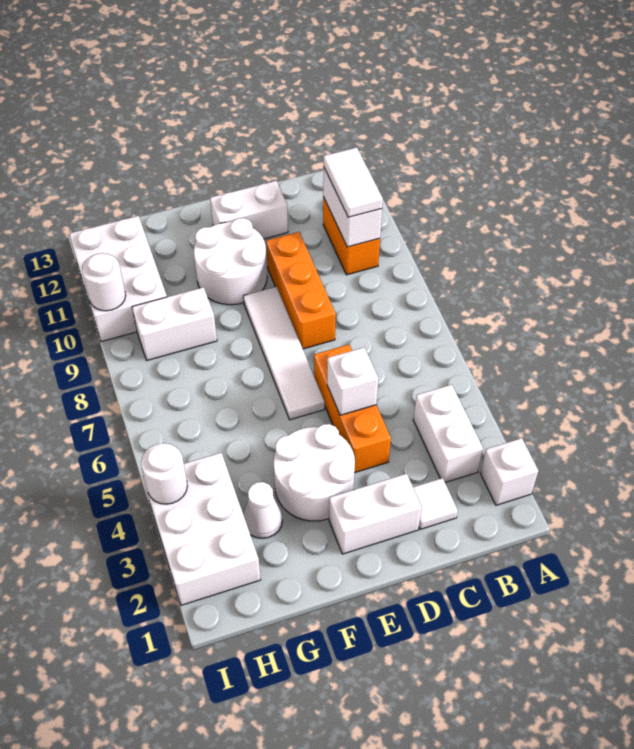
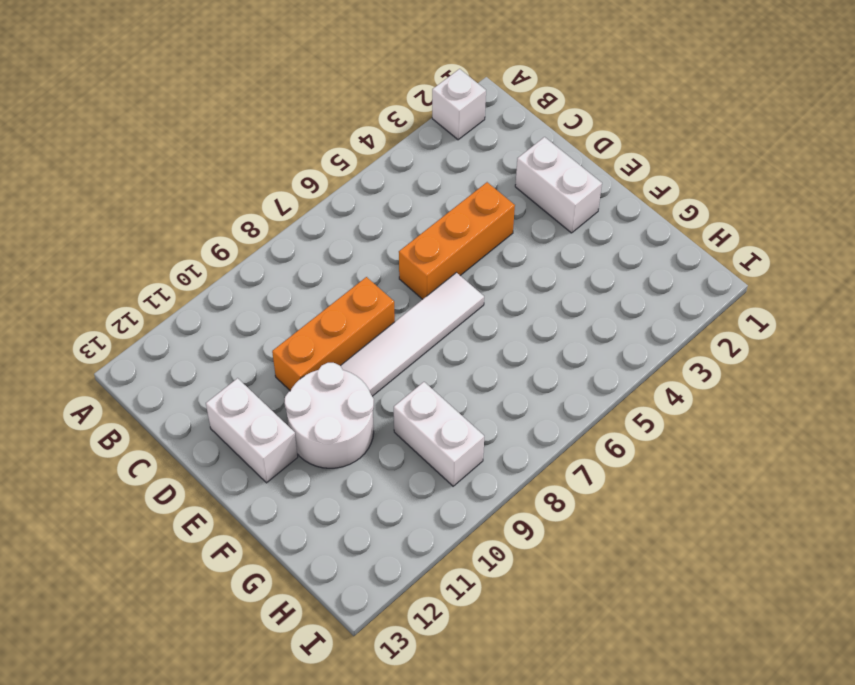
none -> white 1x2 brick [413,385,483,482]
none -> orange 1x2 brick [323,197,380,275]
none -> white 1x1 tile [413,478,458,529]

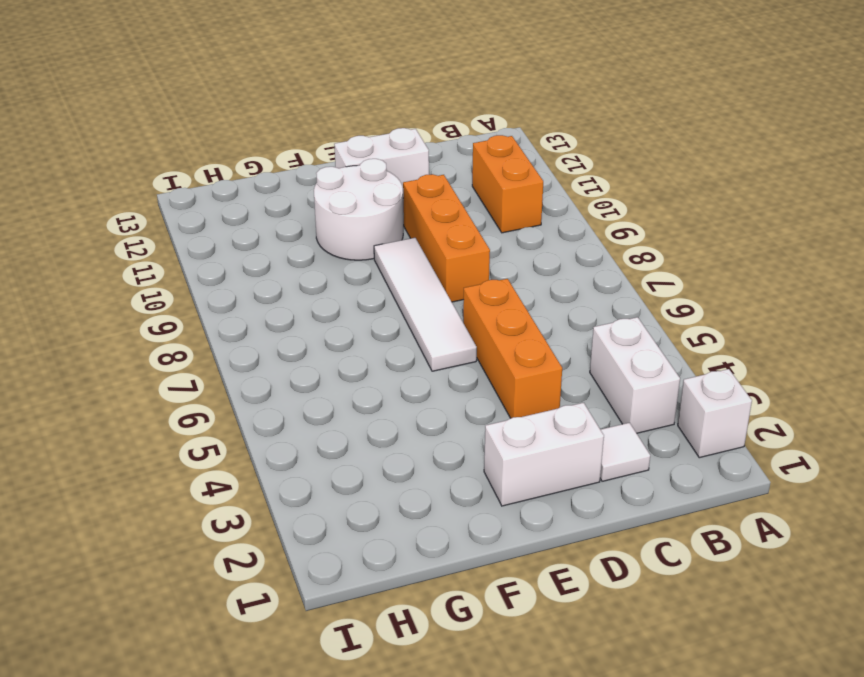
none -> white 2x2 round brick [274,424,355,521]
none -> white 1x1 cone [243,482,282,538]
none -> white 1x2 brick [132,287,217,360]

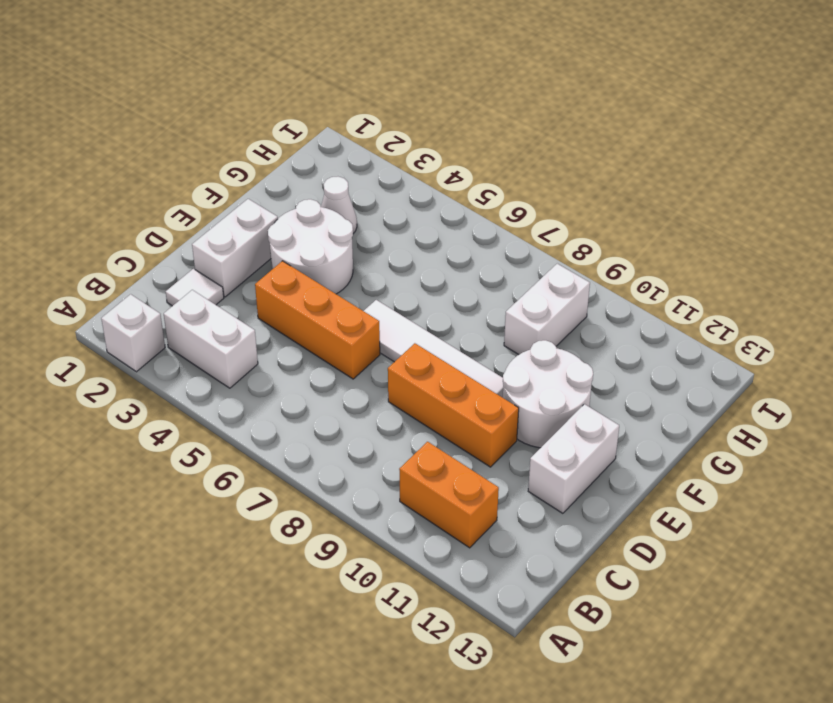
none -> white 2x3 brick [143,453,261,605]
none -> white 2x3 brick [69,216,167,342]
none -> white 1x2 brick [323,168,382,247]

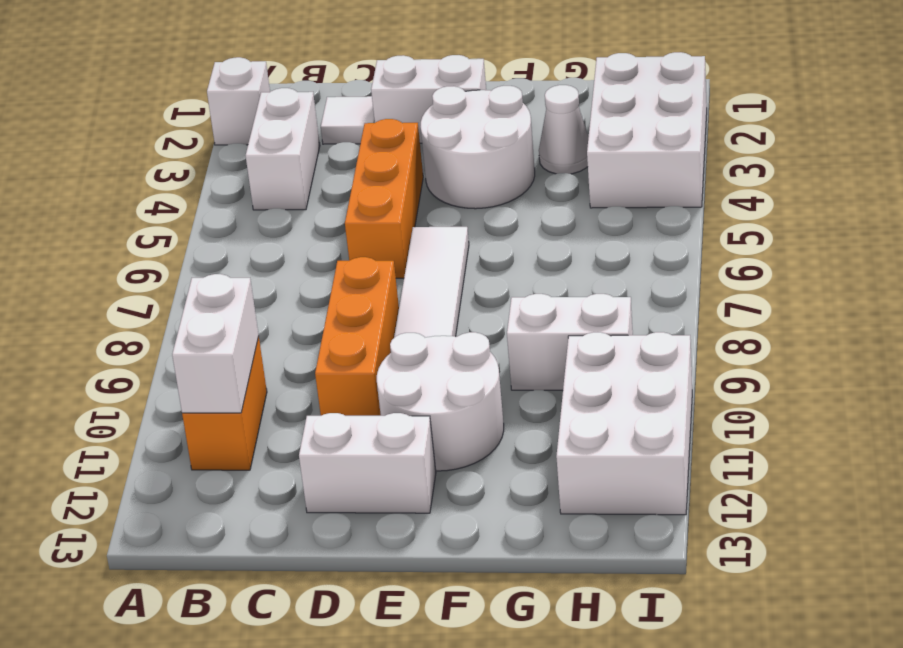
none -> white 1x1 brick [327,347,378,415]
none -> white 1x1 round brick [141,443,187,504]
none -> white 1x1 round brick [82,253,126,311]

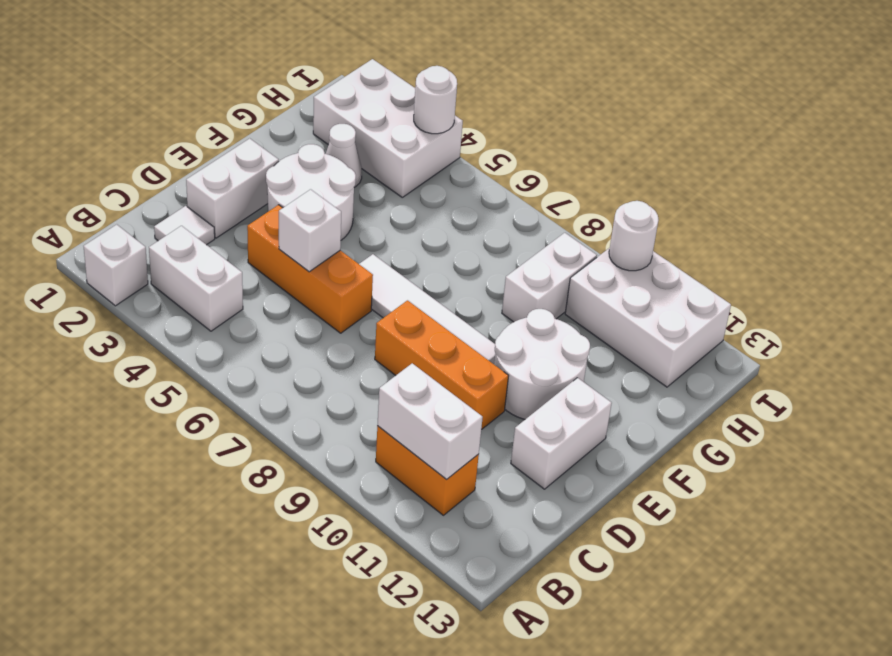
none -> white 1x2 tile [324,147,383,217]

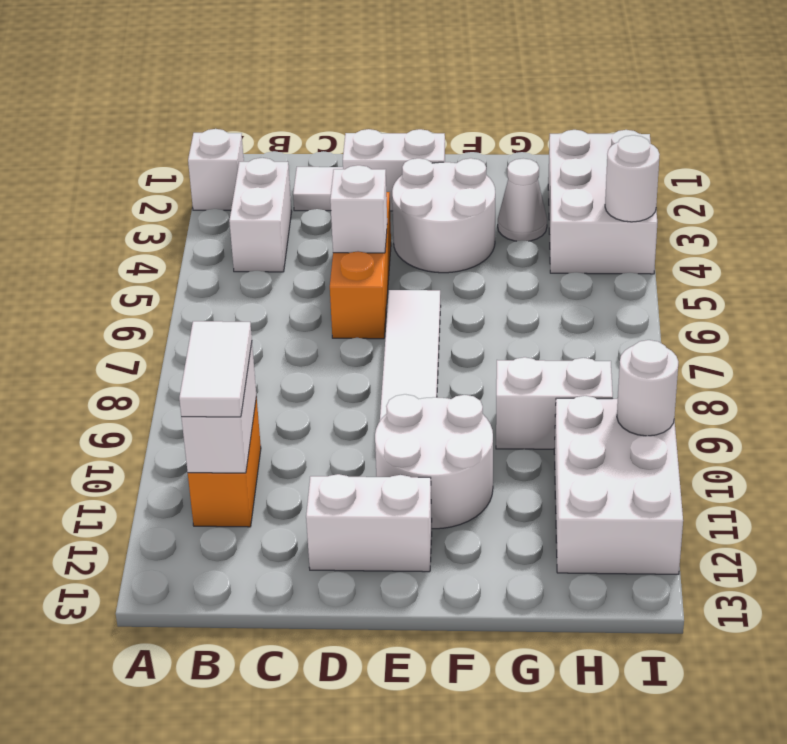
none -> orange 1x3 brick [266,232,336,349]

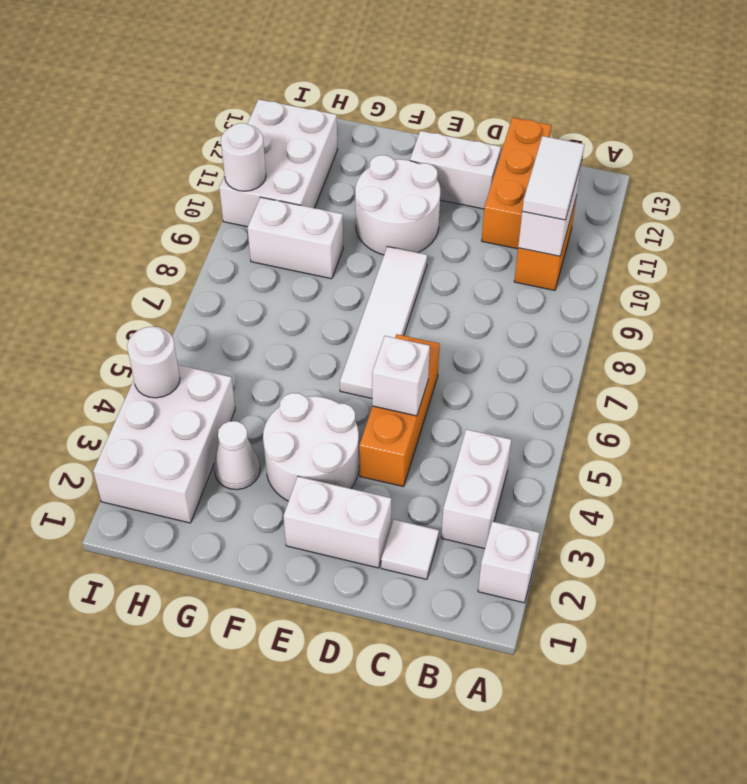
orange 1x3 brick [482,118,551,249] -> orange 1x3 brick moved to [266,232,336,349]

